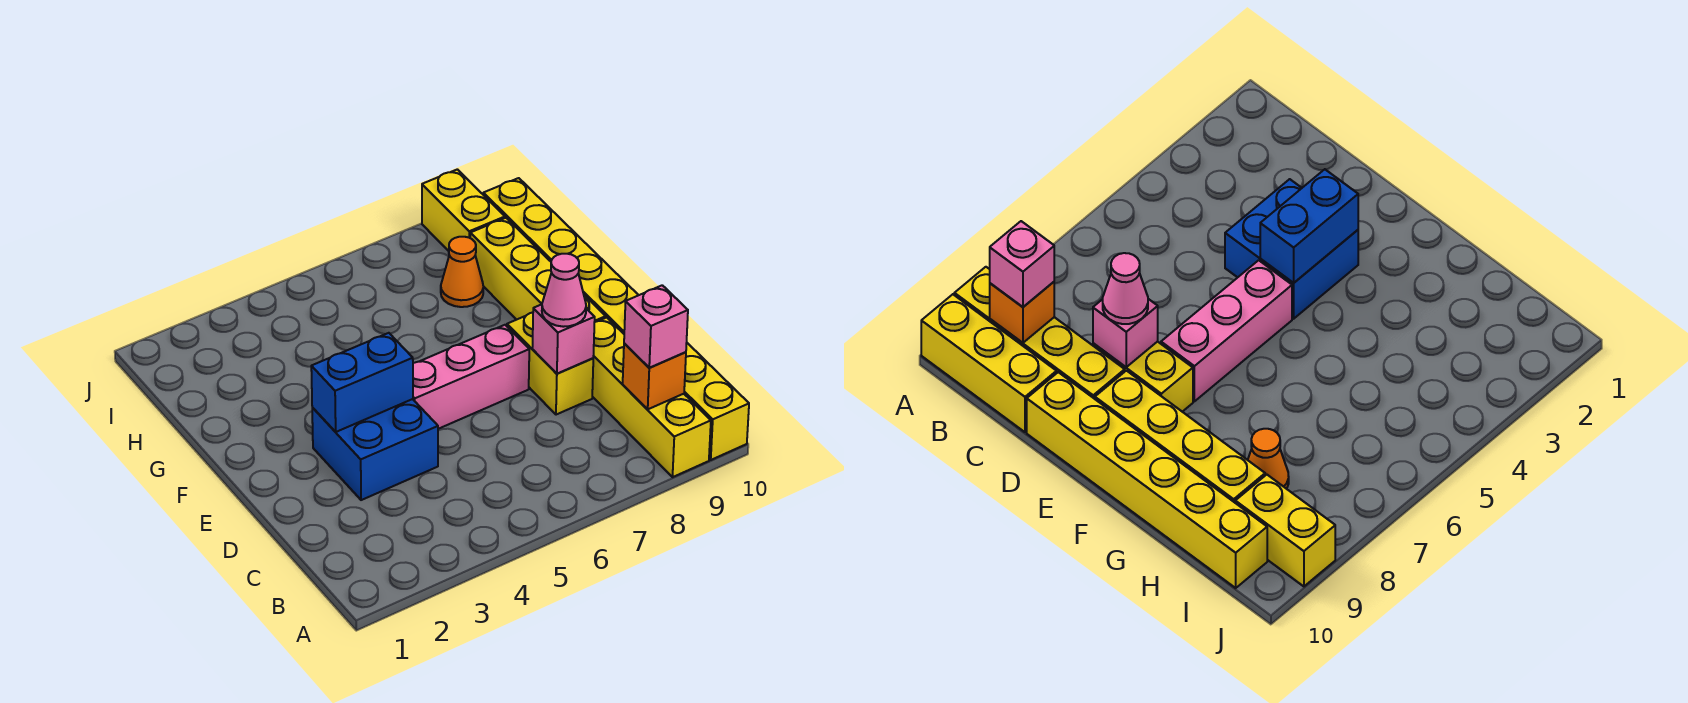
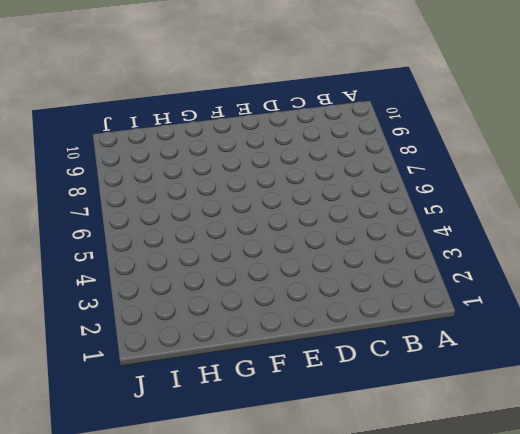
none -> yellow 1x4 brick [592,318,711,477]
none -> yellow 1x3 brick [684,343,749,460]
none -> blue 2x2 brick [312,399,438,500]

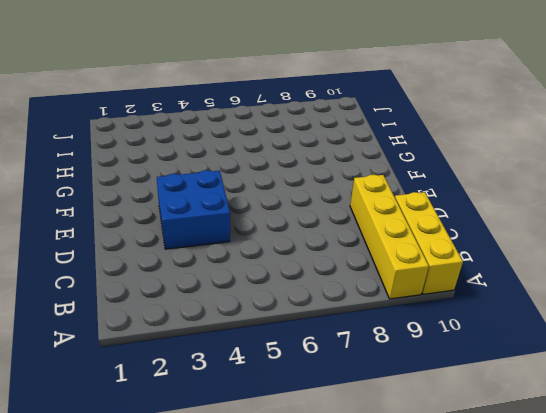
none -> yellow 1x2 brick [507,312,593,415]
none -> yellow 1x6 brick [483,178,638,334]
none -> pink 1x3 brick [413,325,529,429]

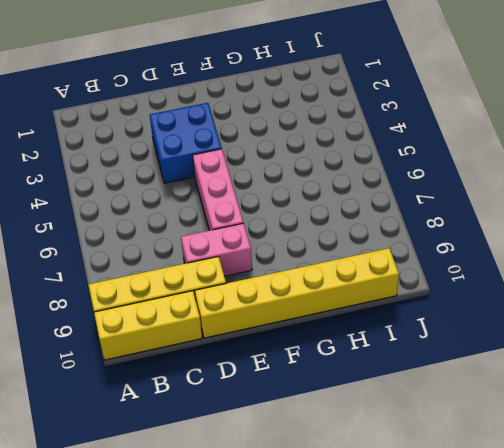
pink 1x2 brick [181,223,252,276] -> yellow 1x2 brick [507,312,593,415]
none -> yellow 1x4 brick [470,218,606,322]
none -> orange 1x1 cone [441,237,483,307]
none -> yellow 1x2 brick [422,169,505,251]

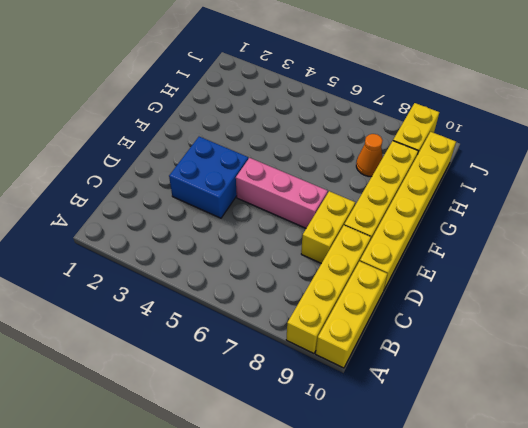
none -> orange 1x1 brick [623,344,686,409]
none -> pink 1x1 brick [532,304,595,374]
none -> blue 1x2 brick [311,333,413,432]

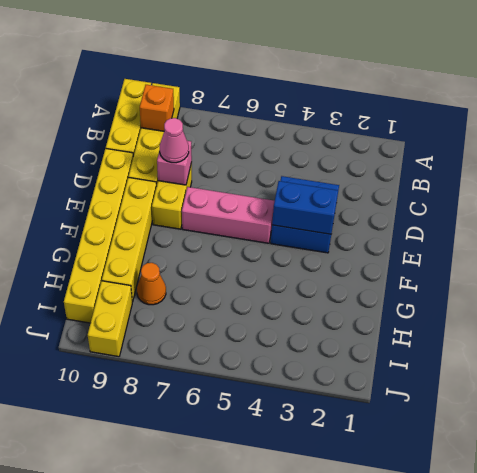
none -> pink 1x1 brick [624,285,688,368]

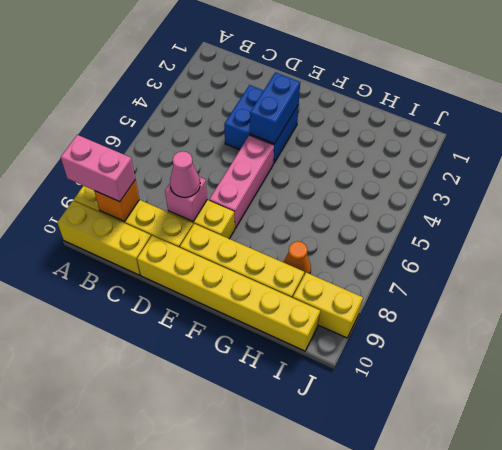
pink 1x2 brick [61,135,135,202] -> pink 1x1 brick [624,285,688,368]

